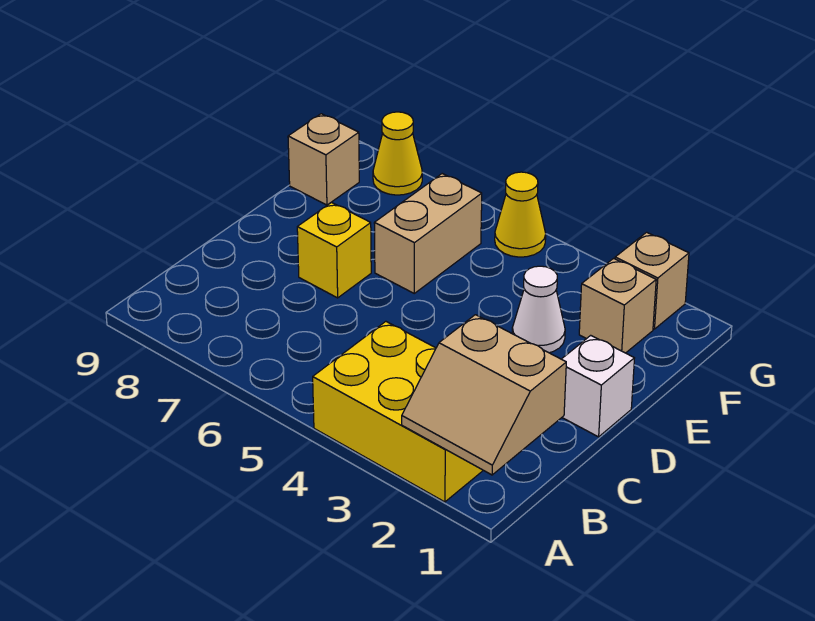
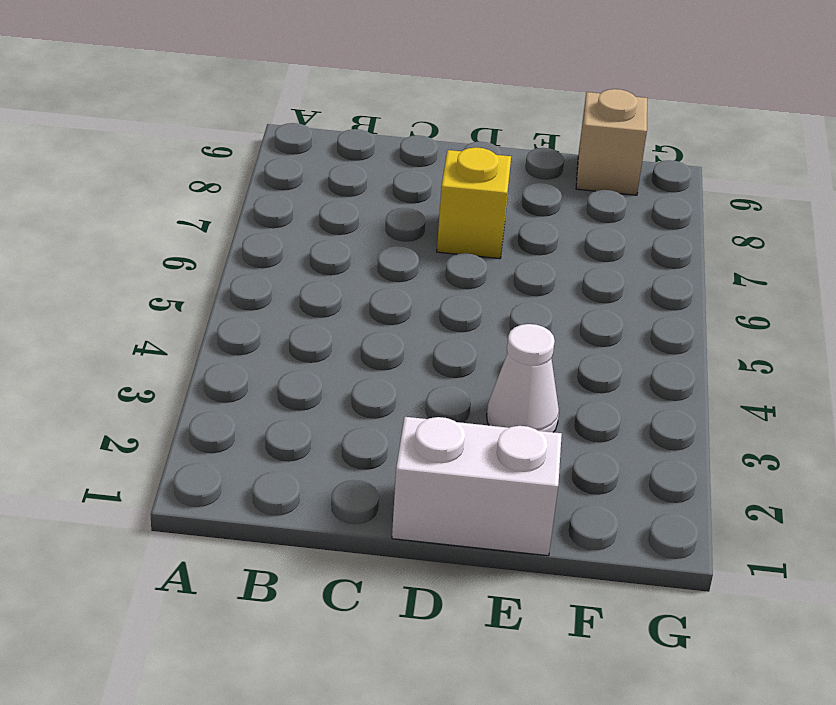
white 1x2 brick [392,417,562,556] -> white 1x1 brick [562,335,634,437]
none -> yellow 2x3 brick [313,321,483,502]
none -> tan 1x2 brick [374,174,482,293]

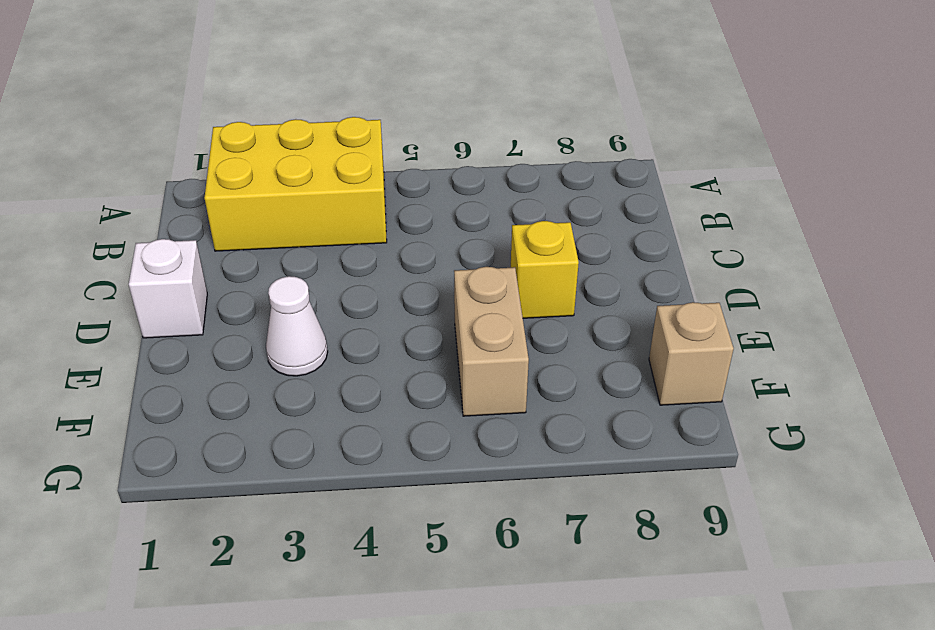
none -> tan 1x1 brick [579,258,656,353]
none -> tan 1x1 brick [615,232,689,329]

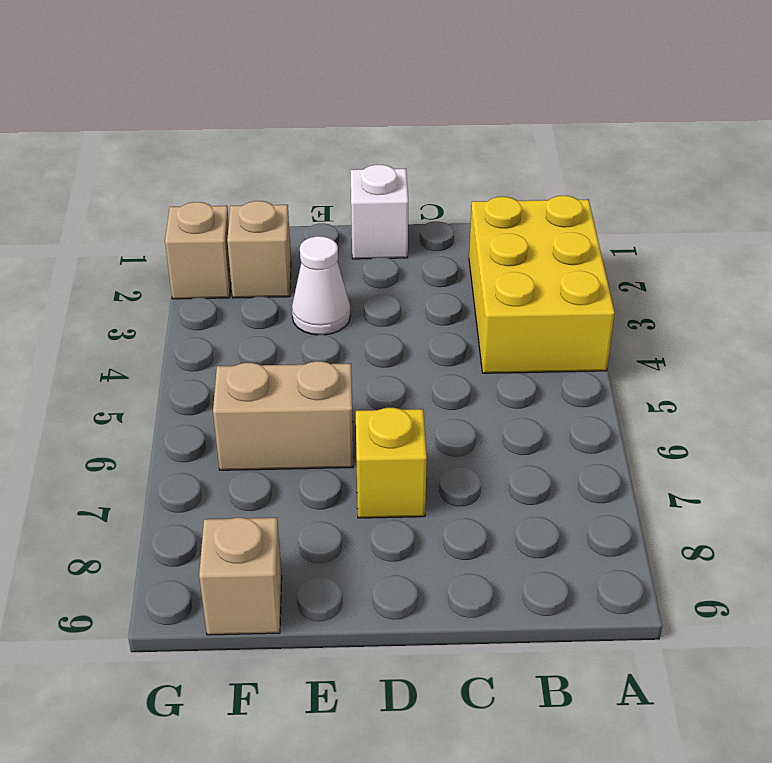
none -> yellow 1x1 cone [495,172,546,257]
none -> yellow 1x1 cone [373,112,422,195]

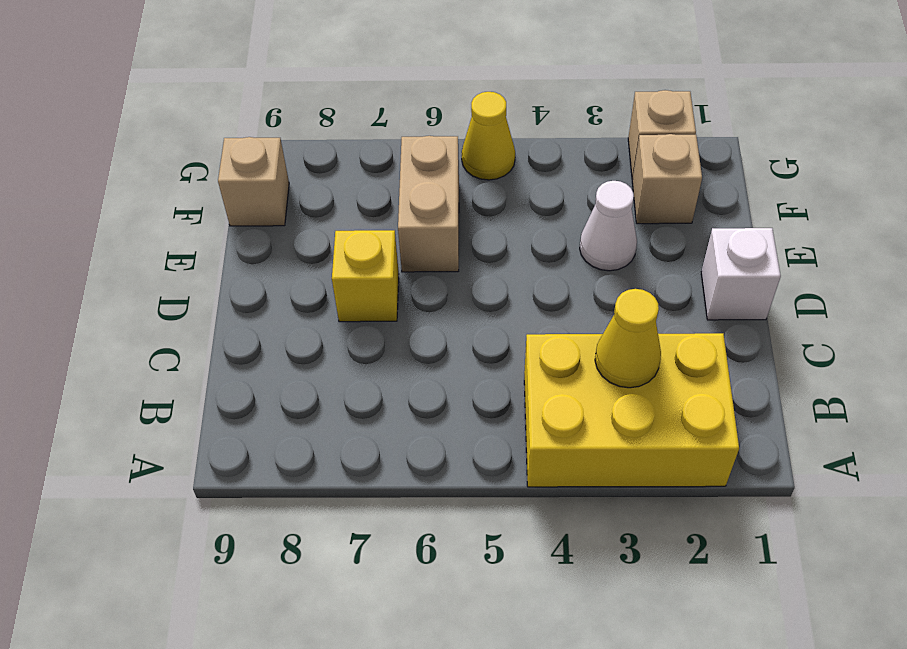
yellow 1x1 cone [595,289,661,388] -> yellow 1x1 cone moved to [373,112,422,195]
none -> tan 2x2 slope [402,315,566,475]

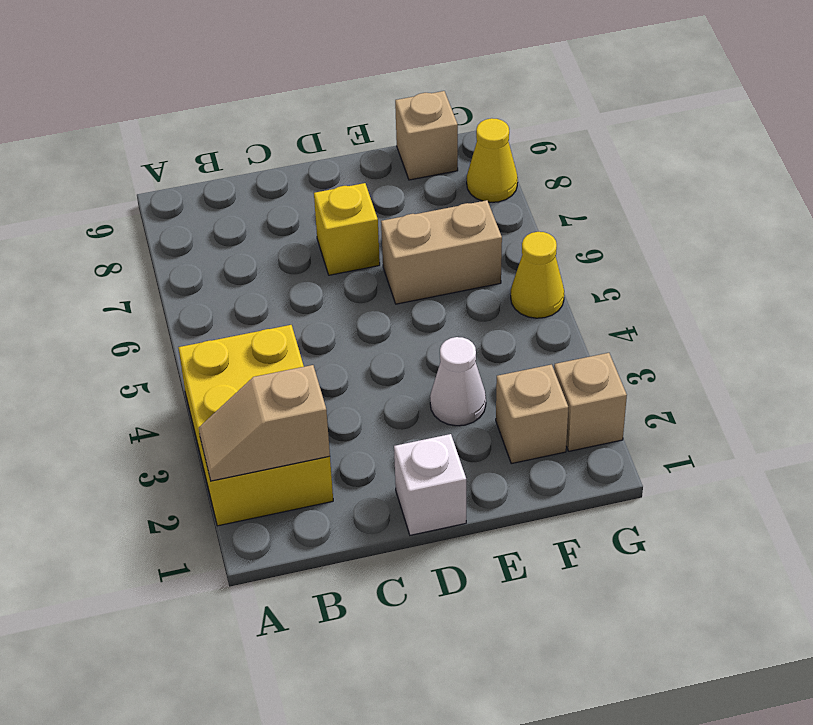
tan 1x2 slope [199,365,330,481] -> tan 2x2 slope [402,315,566,475]

